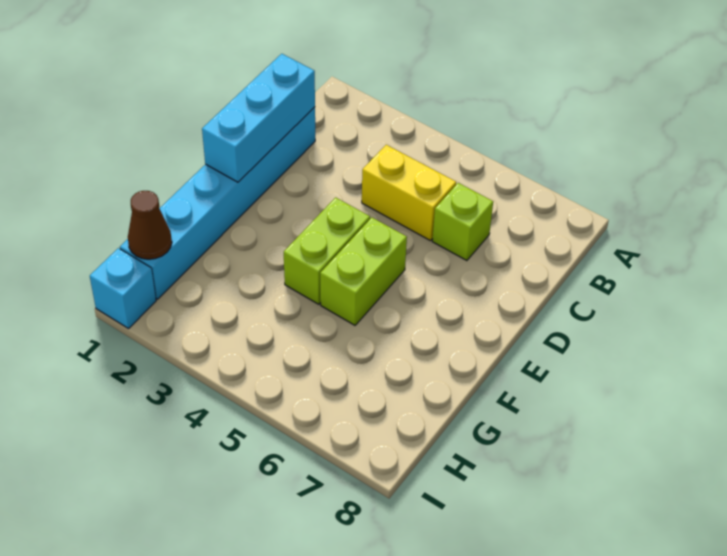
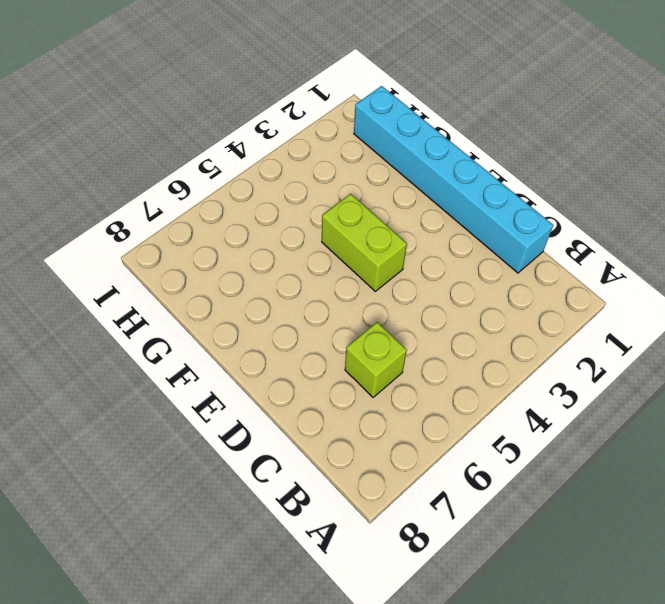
none -> yellow 1x2 brick [362,145,456,241]
none -> lime 1x2 brick [320,218,407,325]

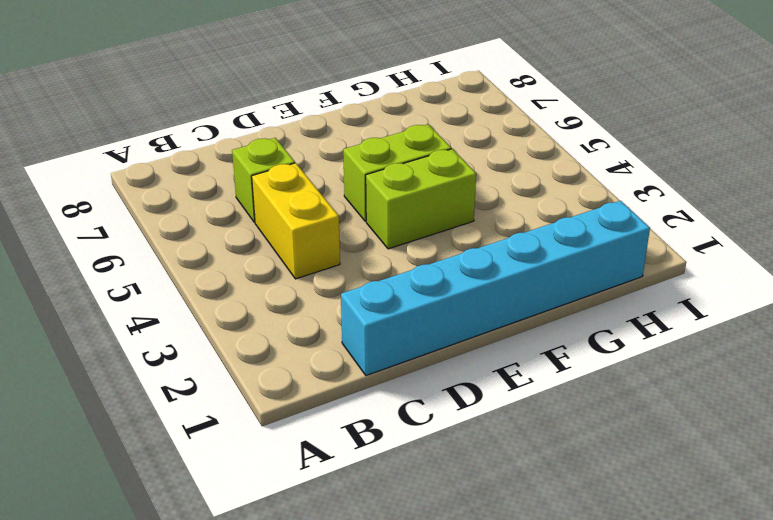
none -> cyan 1x1 brick [90,248,156,329]
none -> cyan 1x3 brick [202,54,315,182]

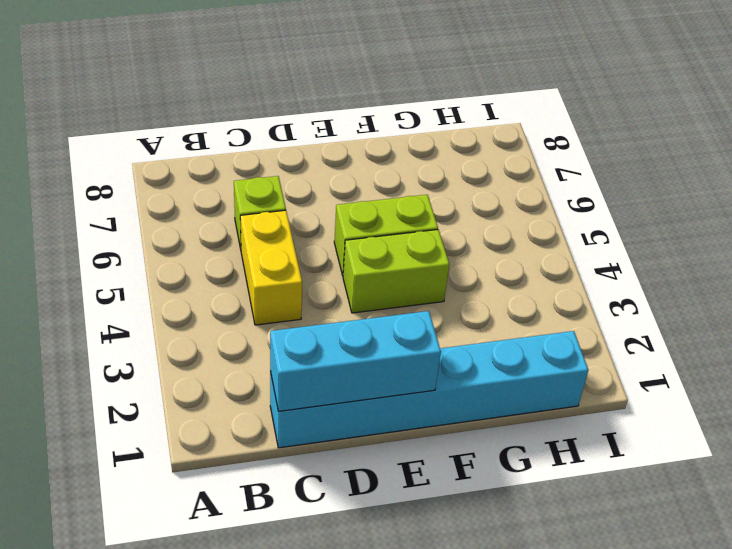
none -> cyan 1x1 brick [90,248,156,329]
none -> brown 1x1 cone [128,191,172,259]

